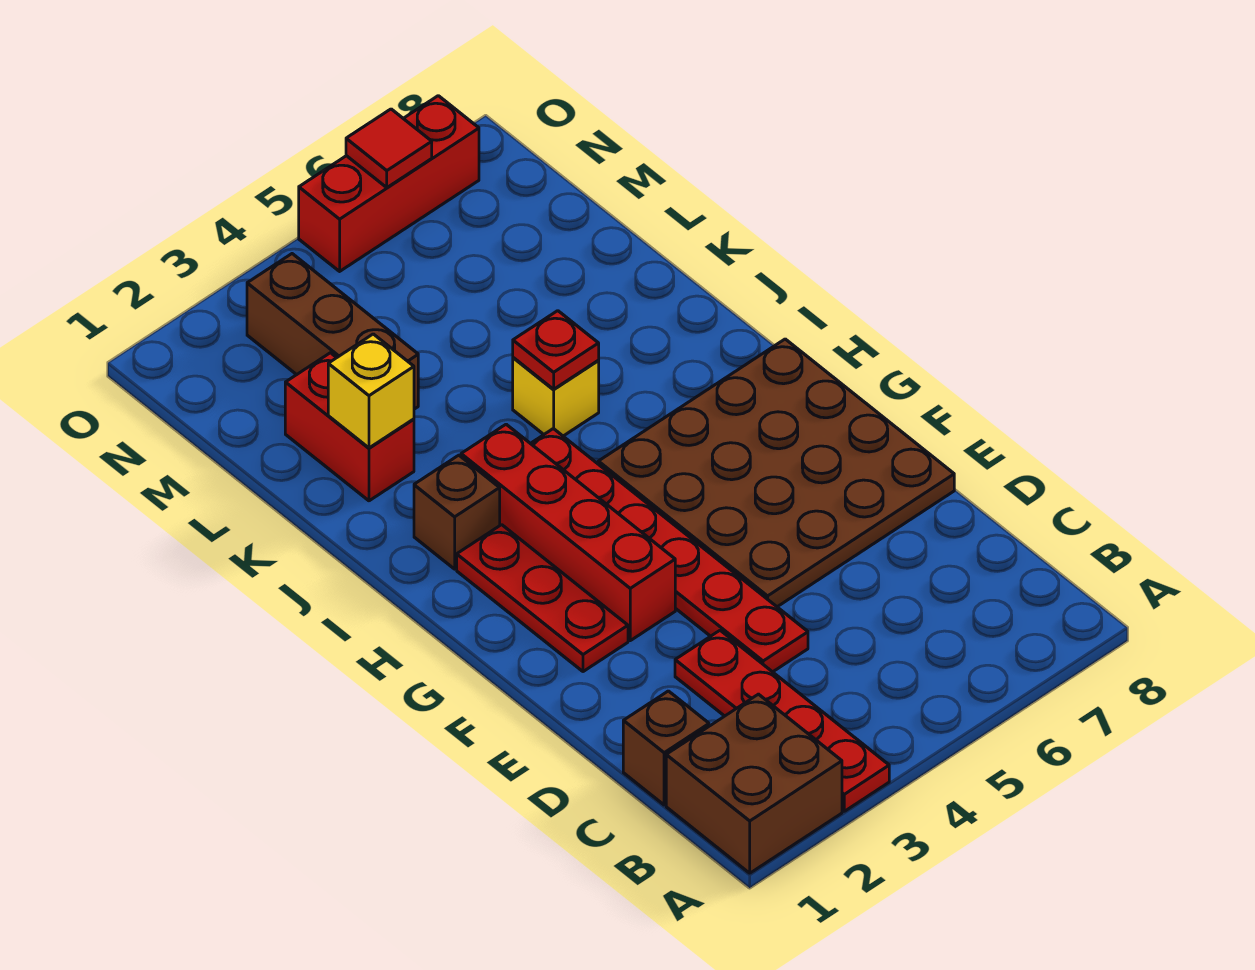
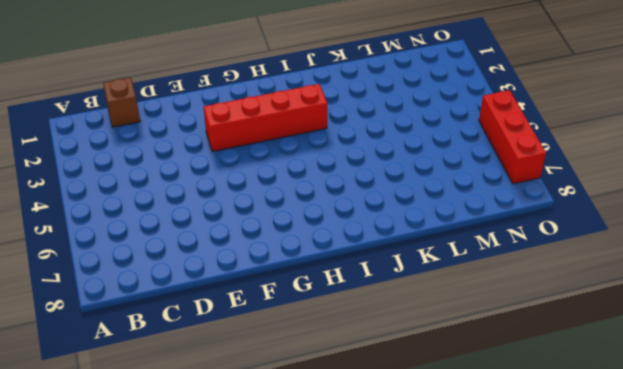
none -> brown 2x2 brick [666,694,842,873]
none -> red 1x4 plate [675,630,889,811]
none -> red 1x6 plate [530,429,808,672]

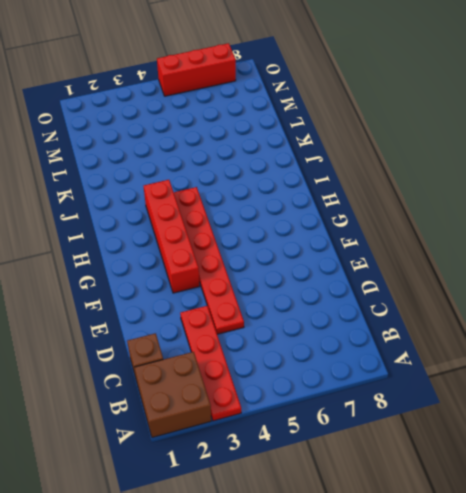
none -> brown 4x4 plate [598,339,954,607]
none -> red 1x3 plate [457,525,628,672]
none -> brown 1x1 brick [414,455,500,569]

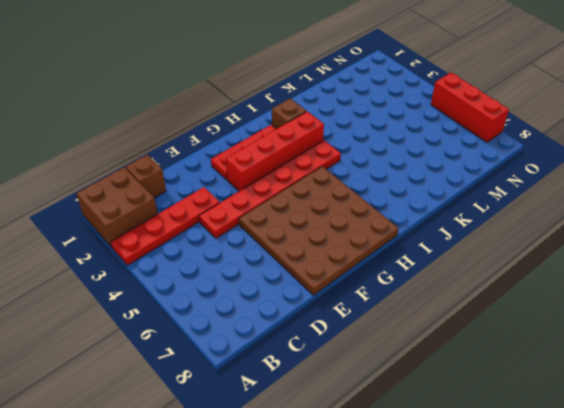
none -> yellow 1x1 brick [513,358,599,436]
none -> red 1x2 brick [285,353,414,501]
none -> brown 1x3 brick [247,254,418,409]

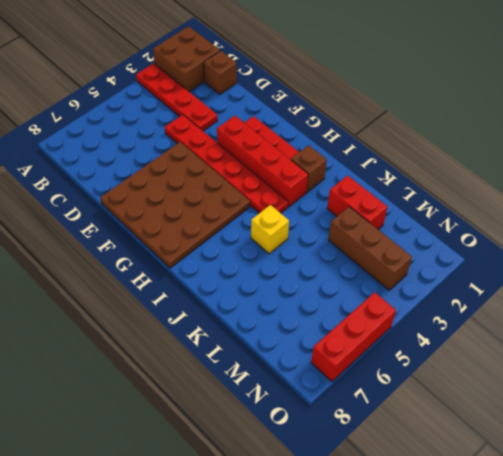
none -> red 1x1 plate [513,311,599,389]
none -> yellow 1x1 brick [328,334,414,448]
none -> red 1x1 tile [346,109,432,188]

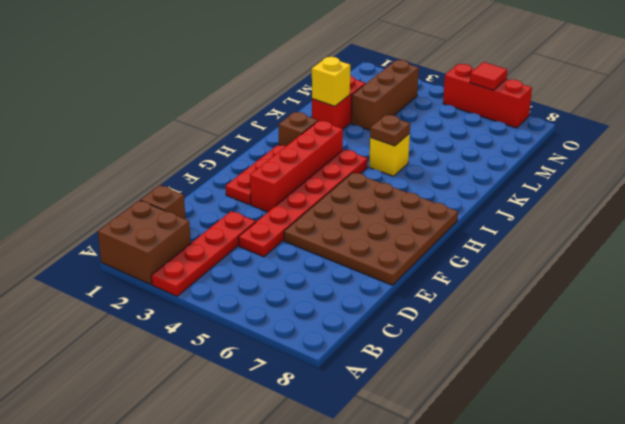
brown 1x1 plate [370,115,410,146] -> red 1x1 plate [513,311,599,389]

